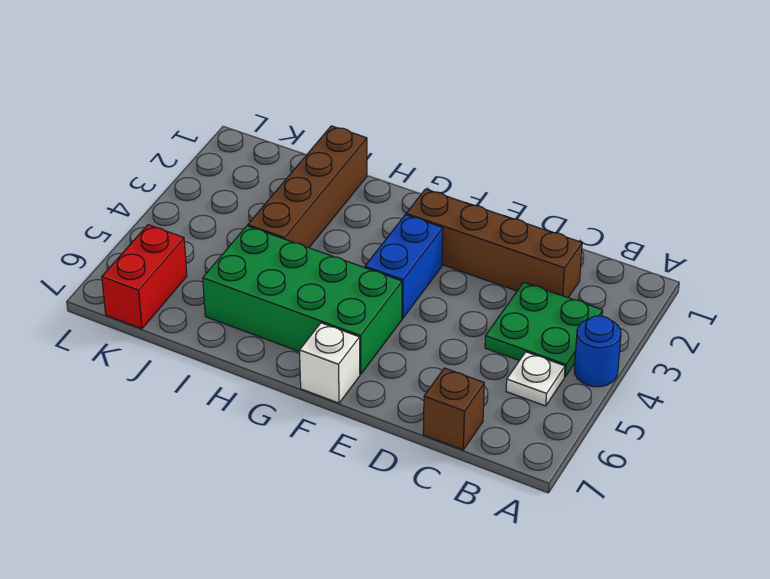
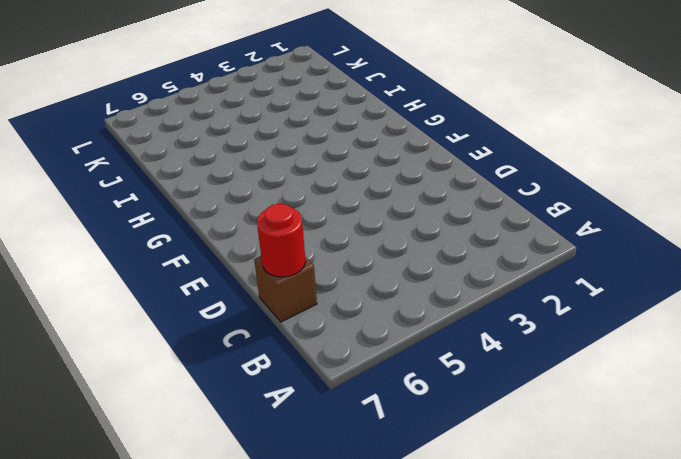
red 1x1 round brick [257,204,306,277] -> none
none -> blue 1x1 round brick [574,316,621,387]
none -> green 2x2 plate [485,282,603,377]

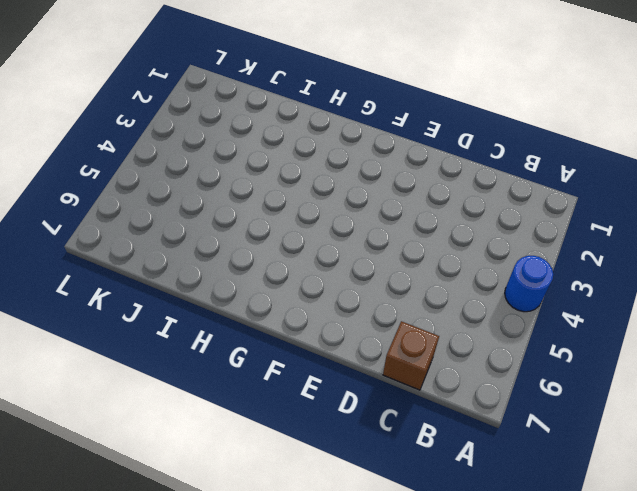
none -> green 2x2 plate [485,282,603,377]
none -> white 1x1 plate [506,352,565,406]

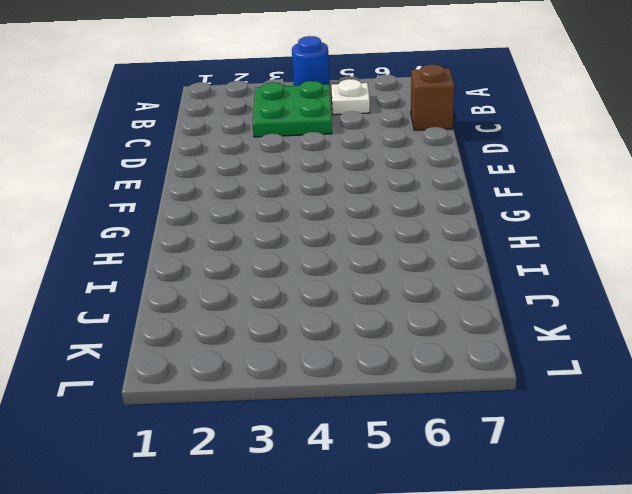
none -> brown 1x4 brick [406,189,582,298]
none -> blue 1x2 brick [365,215,443,318]

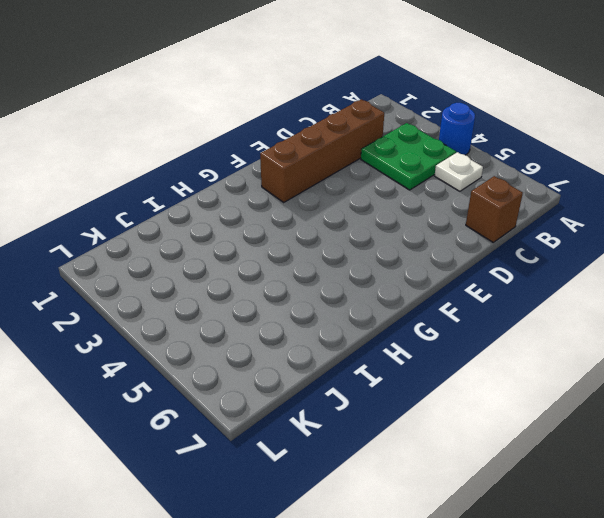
none -> blue 1x2 brick [365,215,443,318]
none -> green 2x4 brick [203,226,402,374]

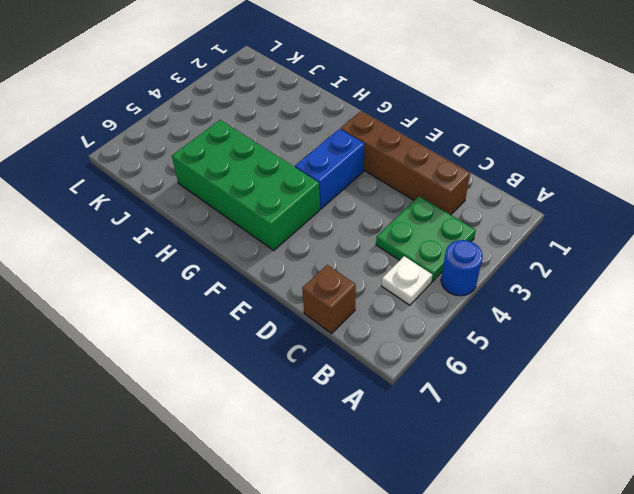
none -> white 1x1 brick [300,323,360,403]
none -> brown 1x4 brick [248,126,367,248]

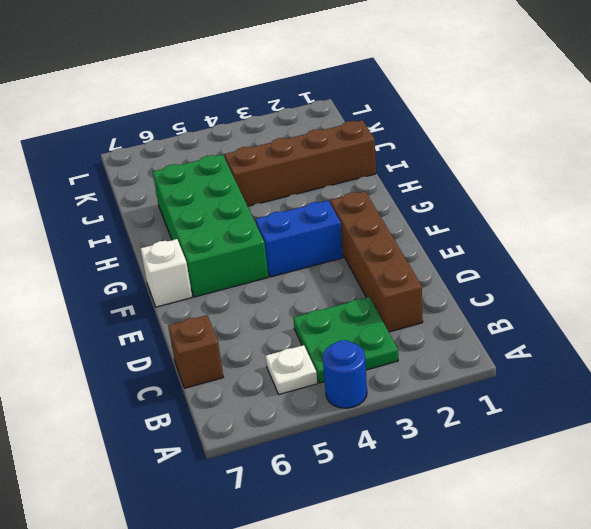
none -> red 1x2 brick [102,225,187,329]

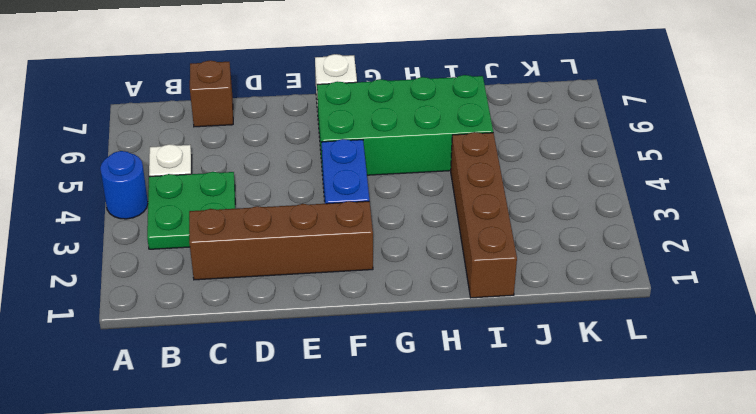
none -> red 1x2 brick [102,225,187,329]

